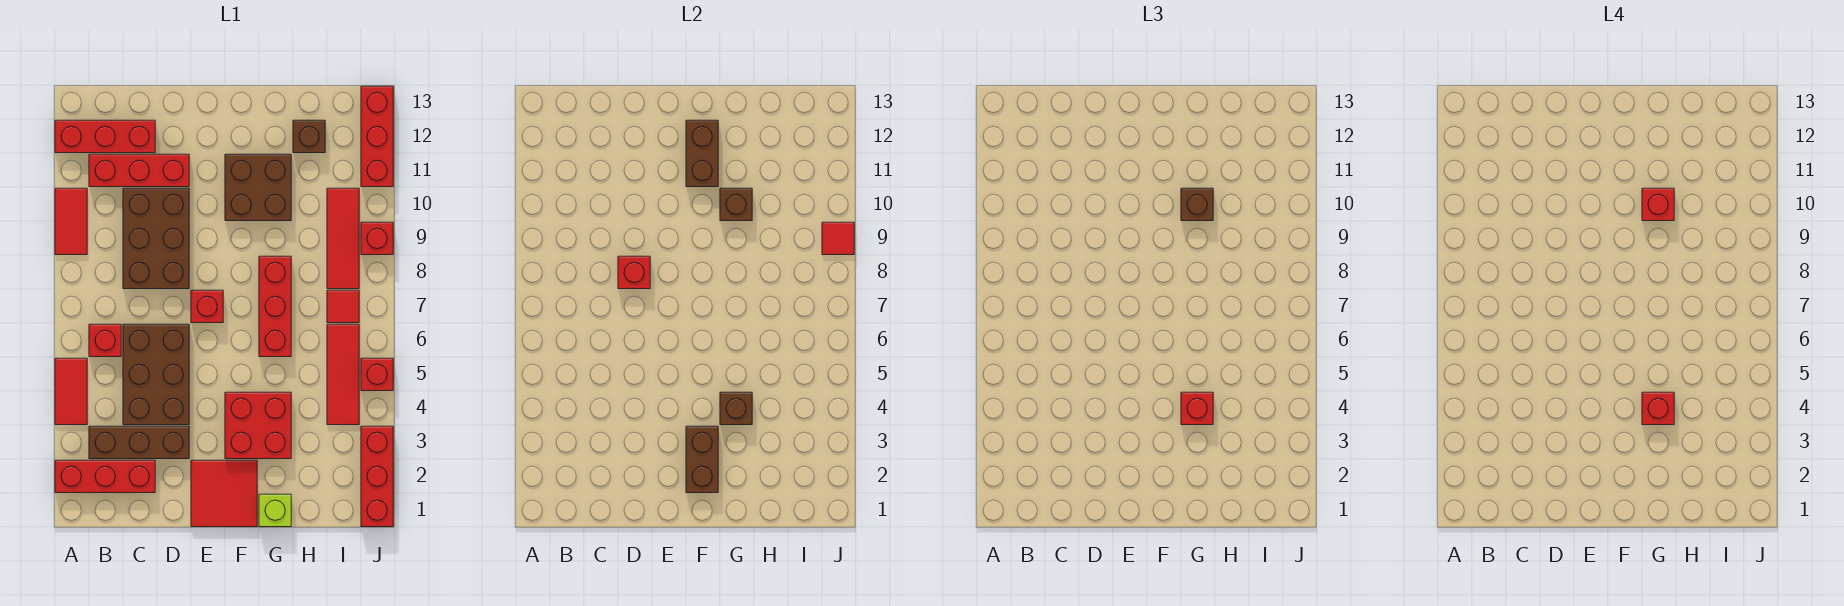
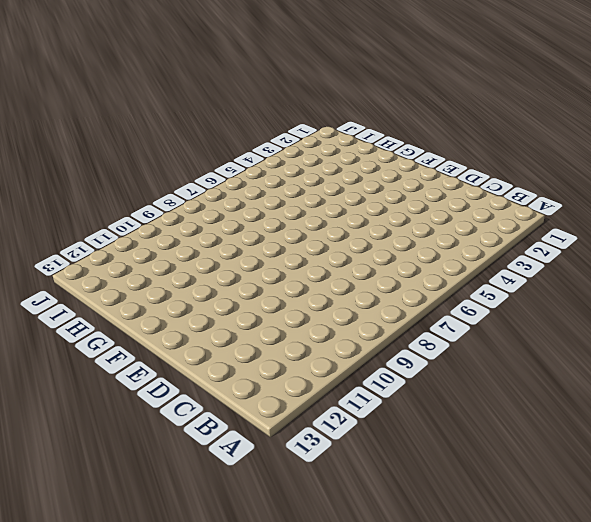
none -> red 1x3 brick [55,460,155,493]
none -> red 1x2 tile [55,358,87,425]
none -> red 1x2 tile [55,188,87,255]
none -> red 1x3 brick [55,120,155,153]

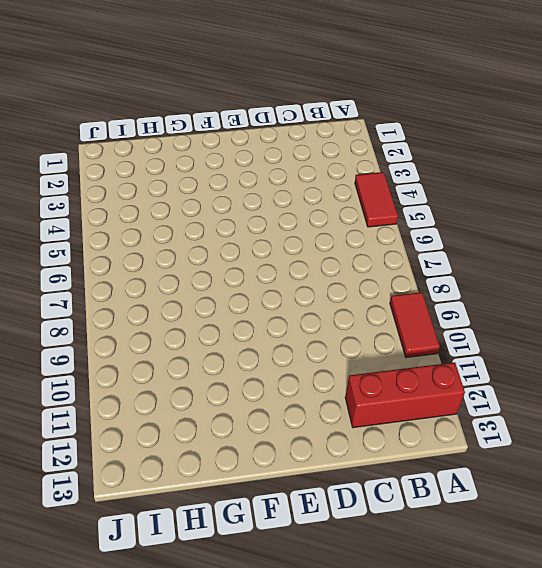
none -> red 1x3 brick [55,460,155,493]
none -> brown 1x3 brick [89,426,189,459]
none -> red 1x1 brick [89,324,121,357]
none -> red 1x3 brick [89,154,189,187]

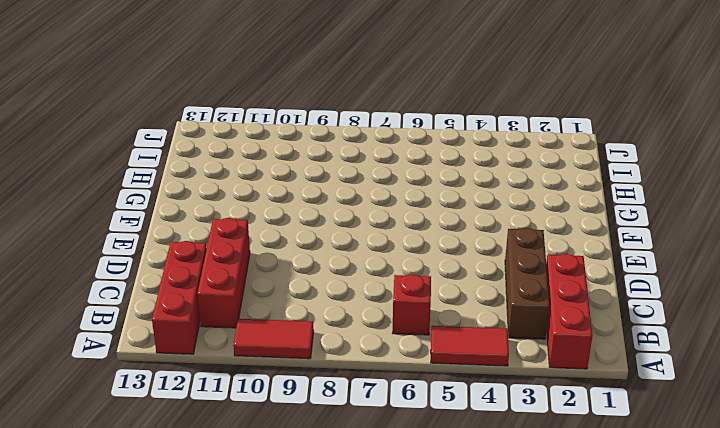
none -> brown 2x3 brick [123,324,189,425]
none -> brown 2x3 brick [123,188,189,289]
none -> red 2x2 tile [191,460,257,527]
none -> red 1x1 brick [191,290,223,323]

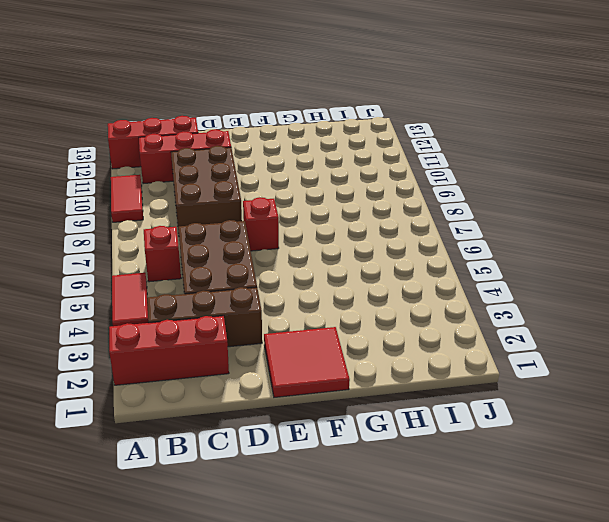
none -> red 2x2 brick [225,392,291,459]
none -> brown 2x2 brick [225,154,291,221]
none -> lime 1x1 brick [259,494,291,527]
none -> red 1x3 brick [259,256,291,357]

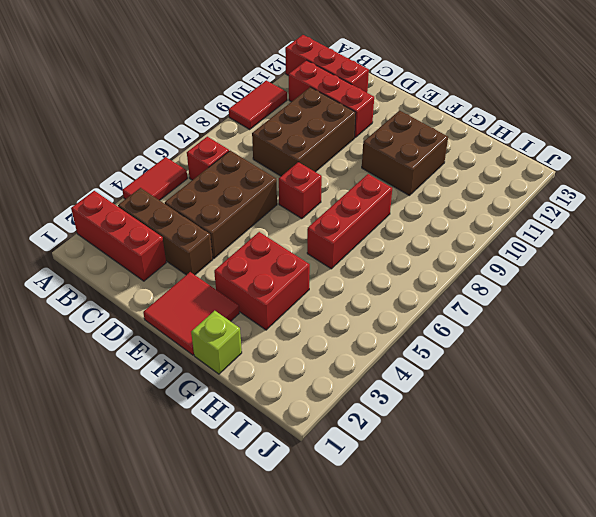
none -> brown 1x1 brick [293,120,325,153]
none -> red 1x3 tile [327,324,359,425]
none -> red 1x1 tile [327,290,359,323]
none -> red 1x3 tile [327,188,359,289]

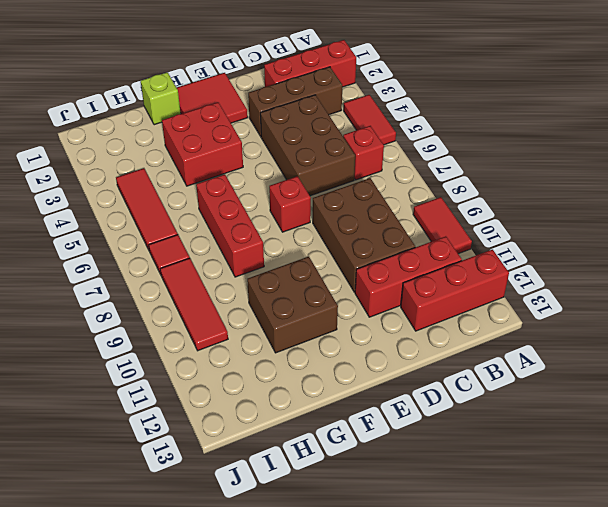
none -> brown 1x1 brick [293,120,325,153]
none -> red 1x3 brick [361,426,393,527]
none -> red 1x1 brick [361,358,393,391]
none -> red 1x1 brick [361,222,393,255]

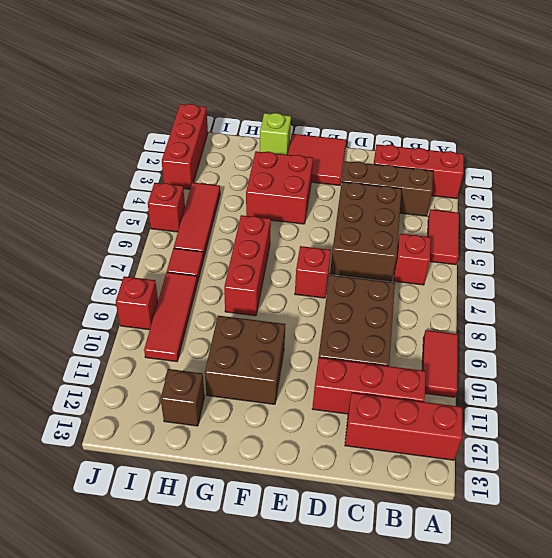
none -> red 1x3 brick [361,86,393,187]
none -> red 1x1 brick [618,256,650,289]
none -> brown 1x2 brick [686,426,718,493]
none -> brown 1x2 brick [686,120,718,187]

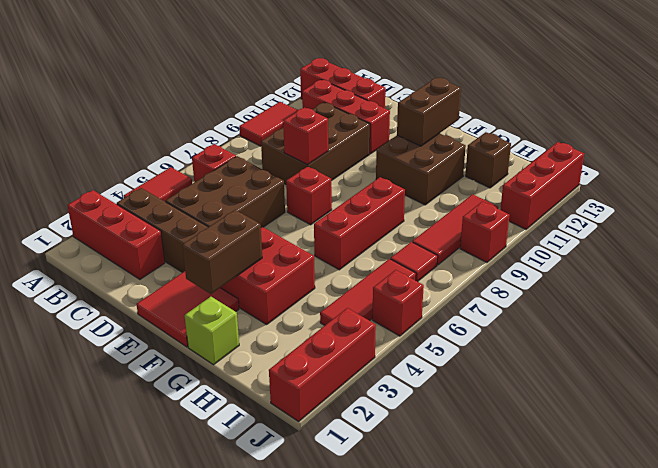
none -> brown 1x1 brick [720,392,752,425]
none -> brown 1x1 brick [720,188,752,221]
none -> red 1x1 tile [822,222,854,255]
none -> red 1x1 brick [1181,392,1213,425]

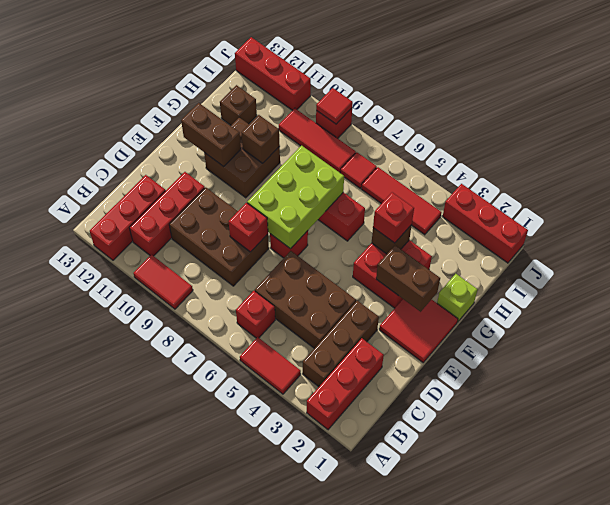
lime 2x3 brick [247,146,344,249] -> none
none -> red 1x1 brick [361,358,393,391]
none -> brown 1x1 brick [1181,188,1213,221]
none -> red 1x1 brick [1642,392,1674,425]
none -> red 1x1 brick [1642,188,1674,221]

